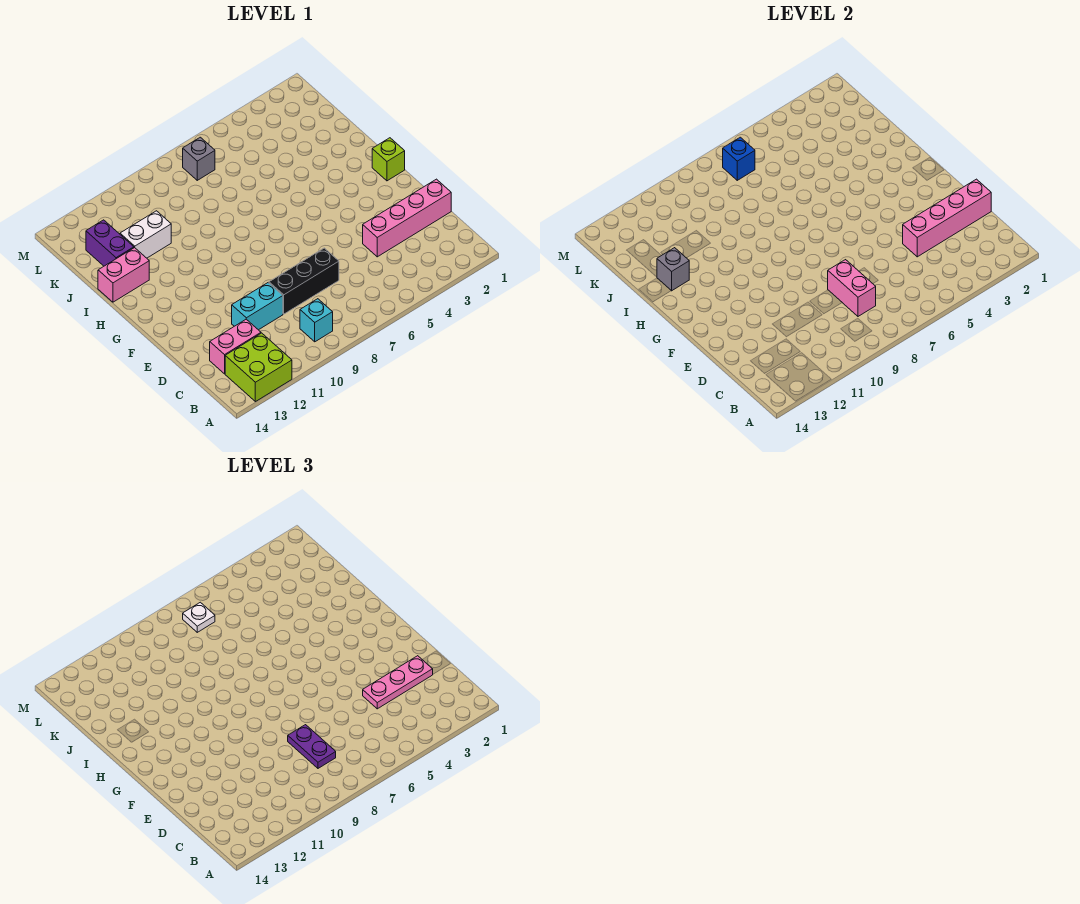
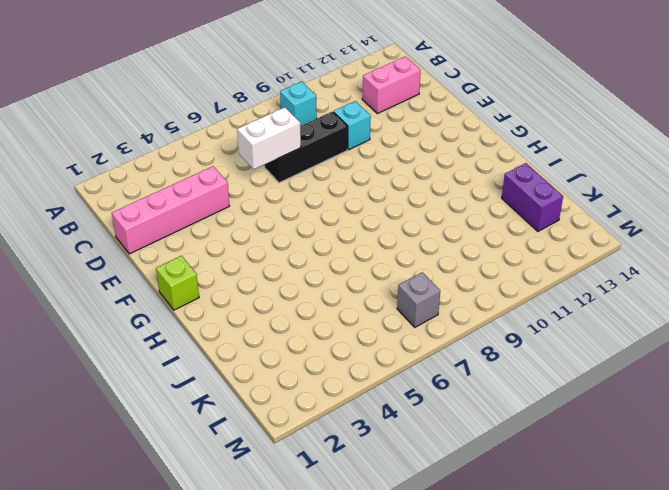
white 1x2 brick [237,107,301,169] -> white 1x2 brick moved to [120,211,171,258]
cyan 1x1 brick [334,101,371,150] -> cyan 1x2 brick [232,283,283,330]
none -> lime 2x2 brick [225,333,292,402]
none -> pink 1x2 brick [98,248,149,302]
none -> pink 1x2 brick [828,260,876,316]

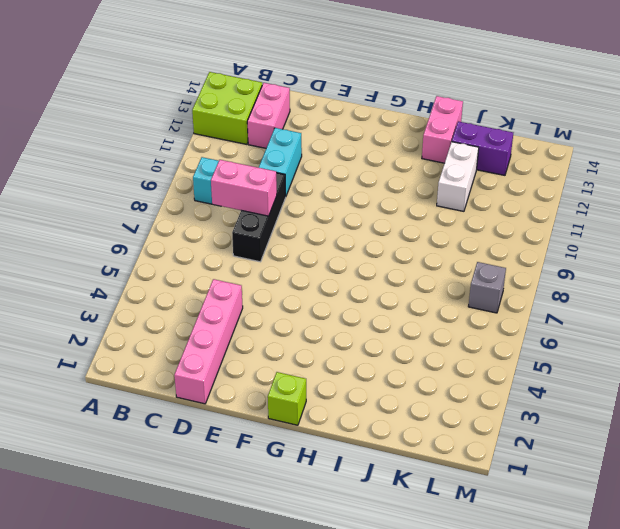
none -> pink 1x4 brick [903,179,991,257]
none -> grey 1x1 brick [657,248,689,291]
none -> blue 1x1 brick [723,137,755,180]

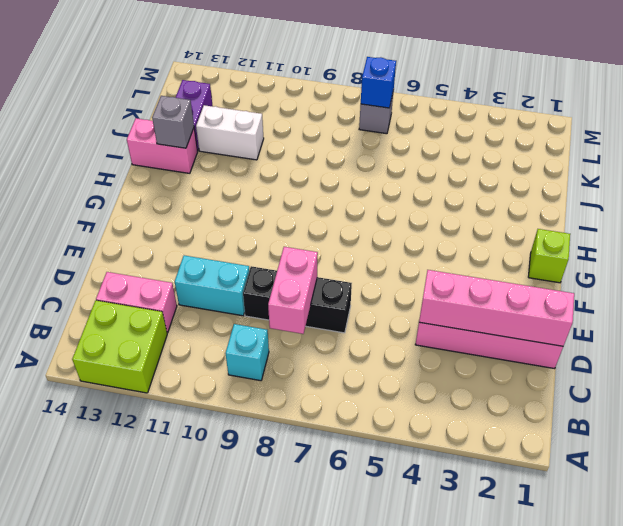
none -> purple 1x2 plate [288,725,336,768]
none -> pink 1x3 plate [363,656,433,709]
none -> white 1x1 plate [183,602,215,632]

